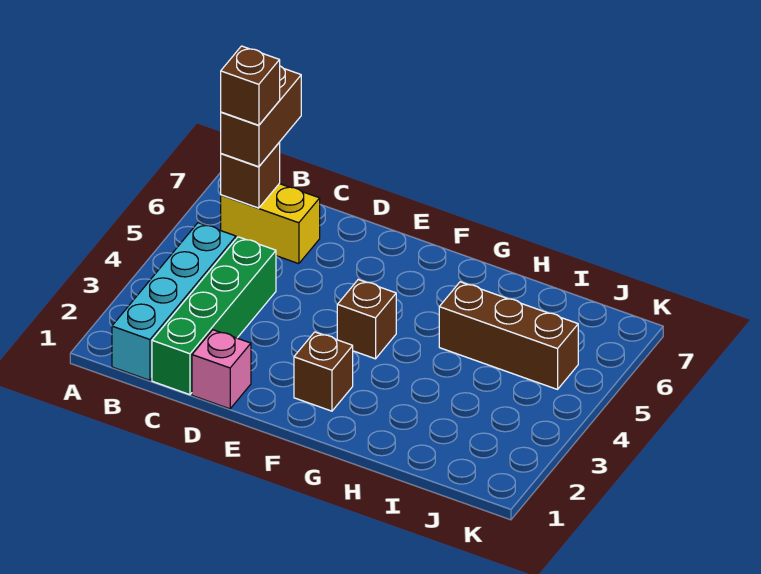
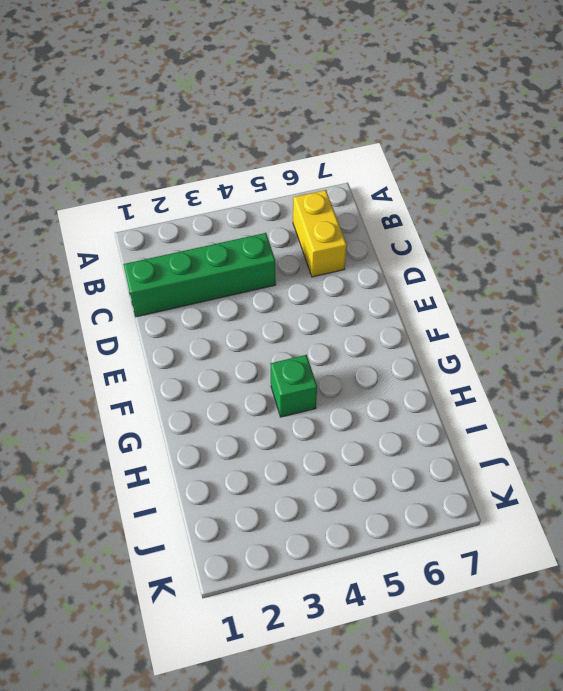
green 1x1 brick [271,355,317,417] -> none
none -> cyan 1x4 brick [112,223,236,380]
none -> pink 1x1 brick [192,330,251,409]

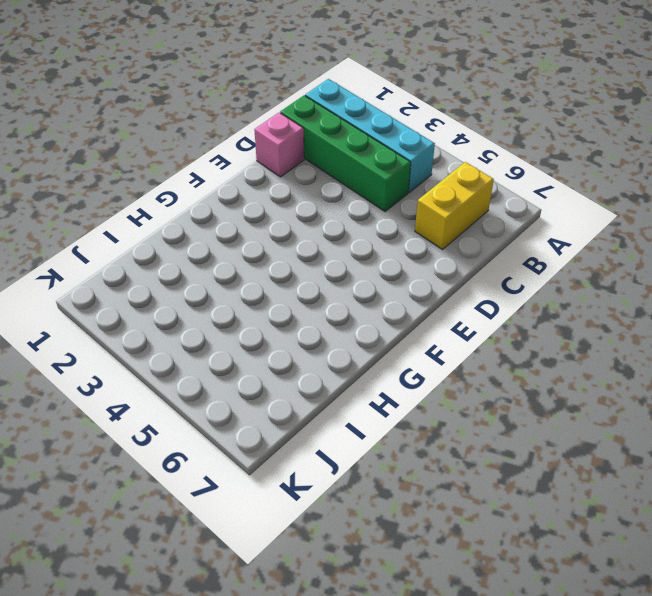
none -> brown 1x1 brick [294,332,353,411]
none -> brown 1x1 brick [337,280,396,359]

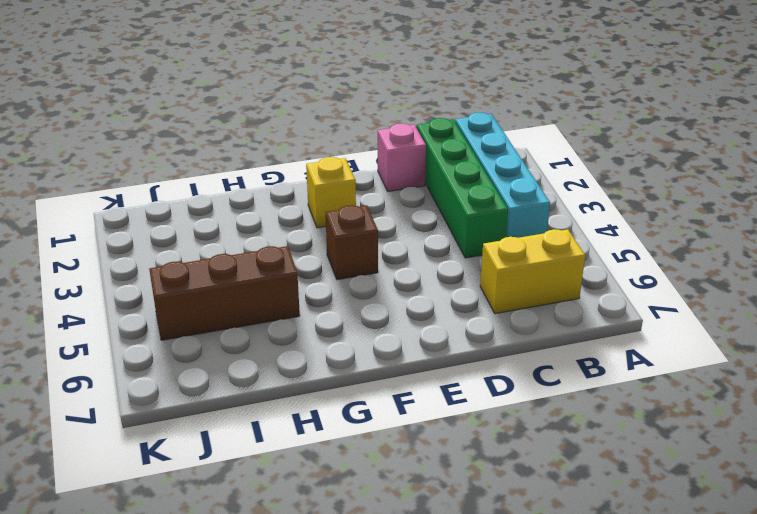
yellow 1x1 brick [306,157,356,228] -> brown 1x1 brick [294,332,353,411]
none -> brown 1x1 brick [221,143,280,208]
none -> brown 1x2 brick [221,66,301,167]

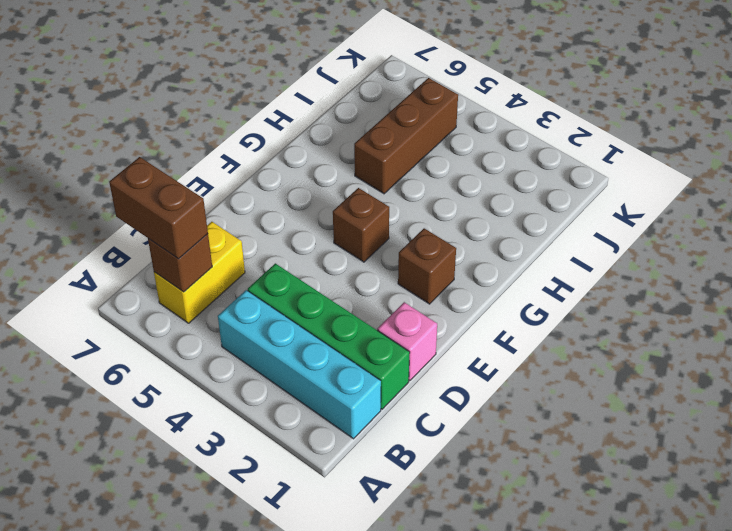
none -> brown 1x1 brick [221,46,280,125]

